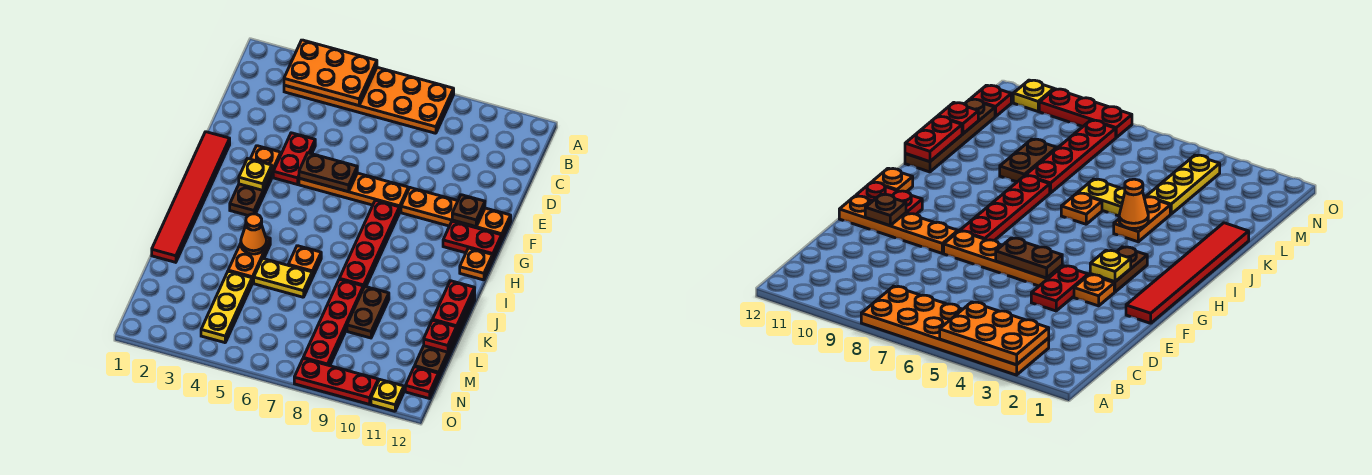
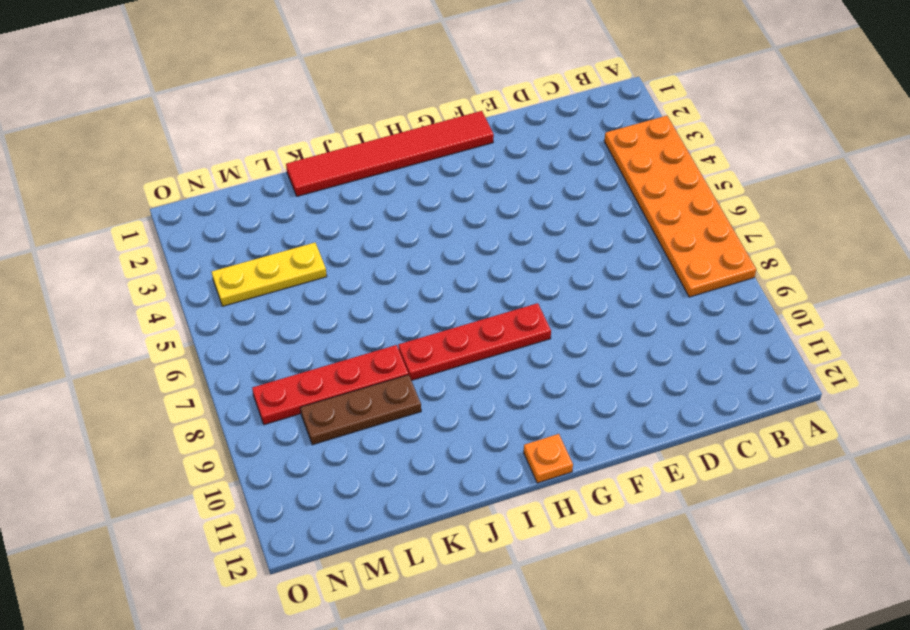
brown 1x3 plate [300,375,421,445] -> brown 1x2 plate [347,287,389,338]
none -> red 1x2 plate [273,133,315,185]
none -> orange 1x1 plate [250,146,281,177]
none -> orange 1x4 plate [299,173,408,212]

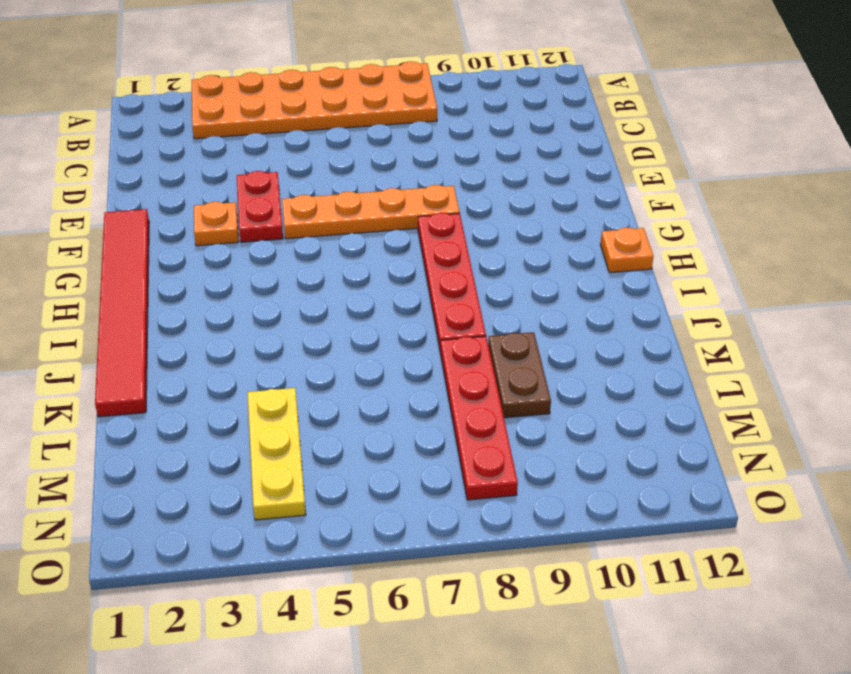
none -> orange 1x4 plate [401,188,511,240]
none -> brown 1x2 plate [230,173,272,215]
none -> red 1x2 plate [443,221,502,259]

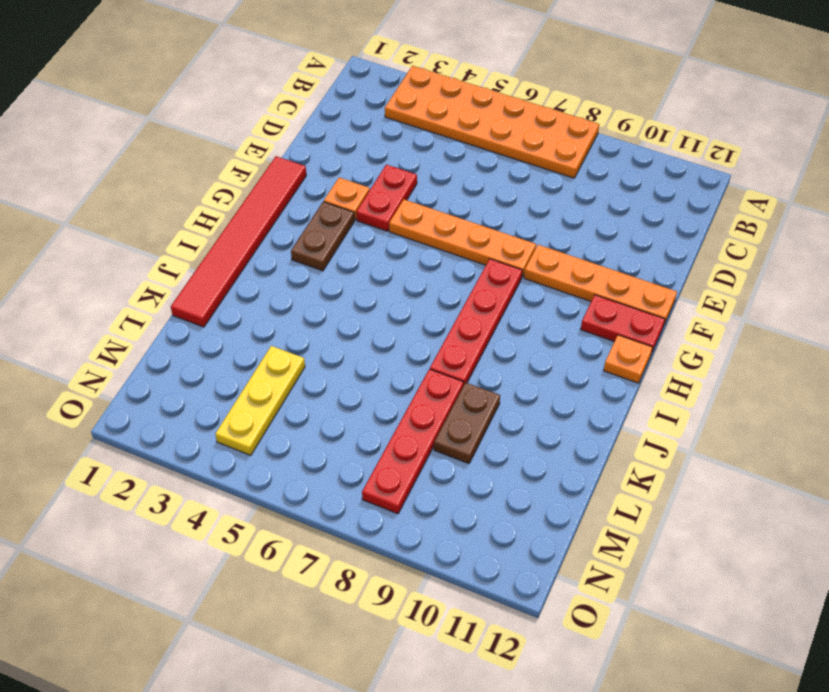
none -> orange 1x2 plate [228,237,270,283]
none -> orange 1x1 plate [288,246,321,277]
none -> brown 1x4 plate [415,295,475,379]

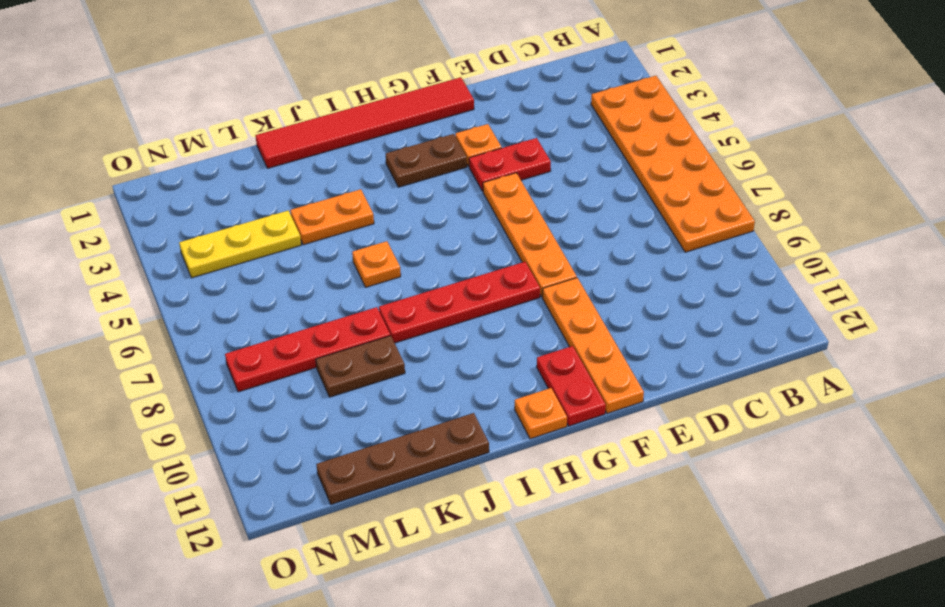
none -> yellow 1x2 plate [254,258,312,297]
none -> red 1x1 plate [405,367,438,399]
none -> red 1x3 plate [294,359,378,404]

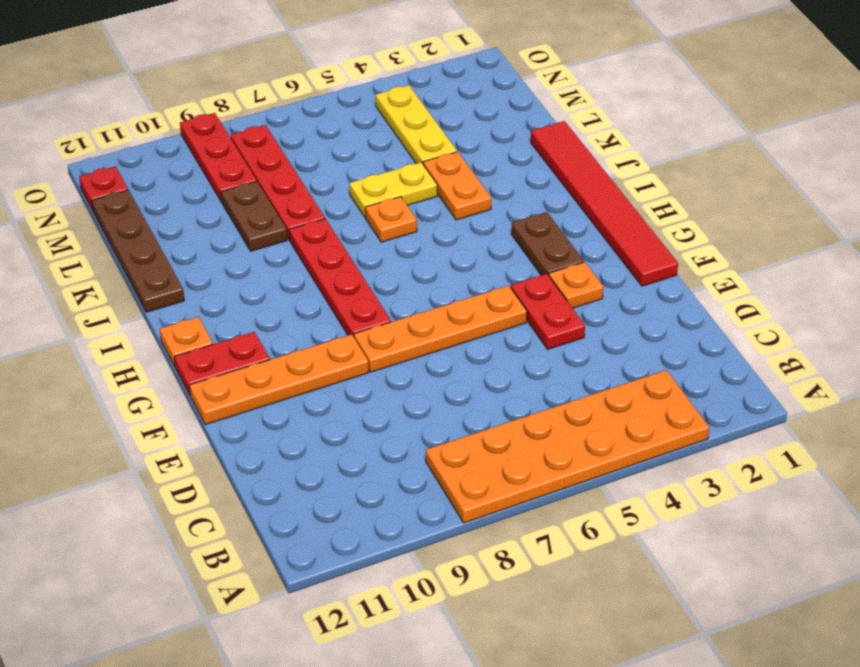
red 1x3 plate [180,113,257,202] -> red 1x3 plate turned to [294,359,378,404]
none -> yellow 1x1 plate [371,380,404,411]
none -> orange 2x3 plate [284,40,377,106]
none -> brown 1x2 plate [299,153,357,192]

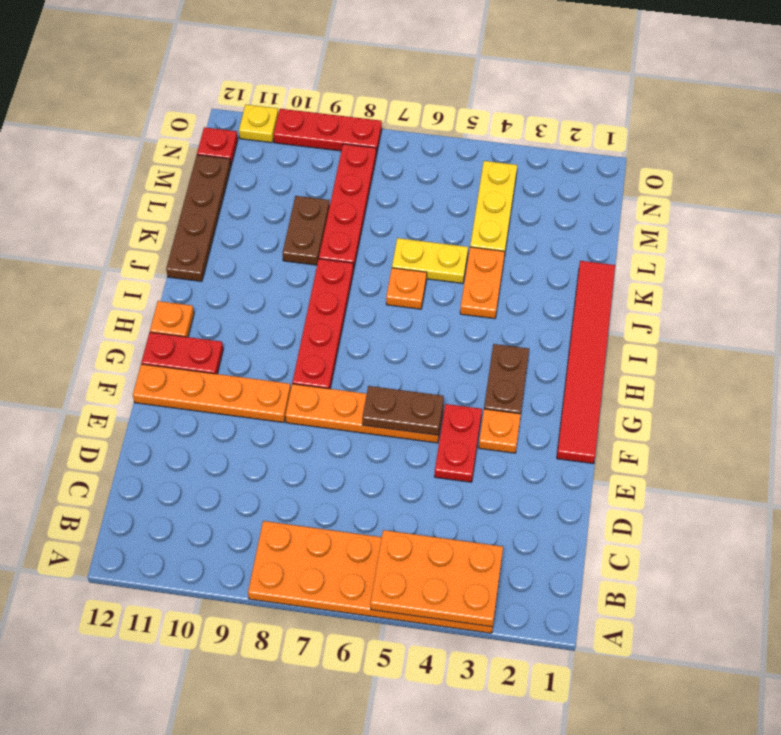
none -> brown 1x1 plate [452,195,485,227]
none -> yellow 1x1 plate [239,159,272,190]
none -> orange 1x1 cone [241,214,267,254]

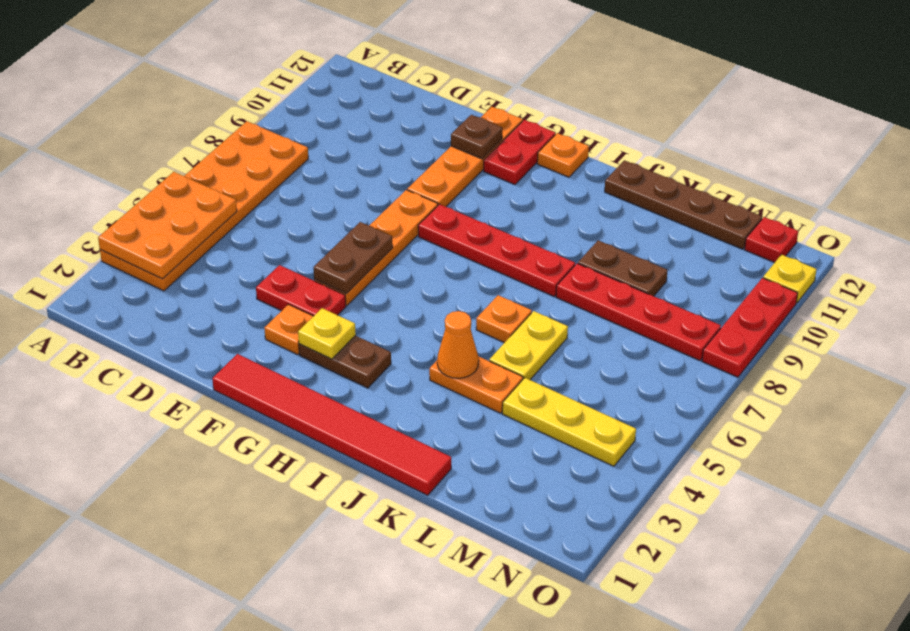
none -> red 1x2 plate [433,281,475,332]
none -> red 1x1 plate [424,320,456,352]

